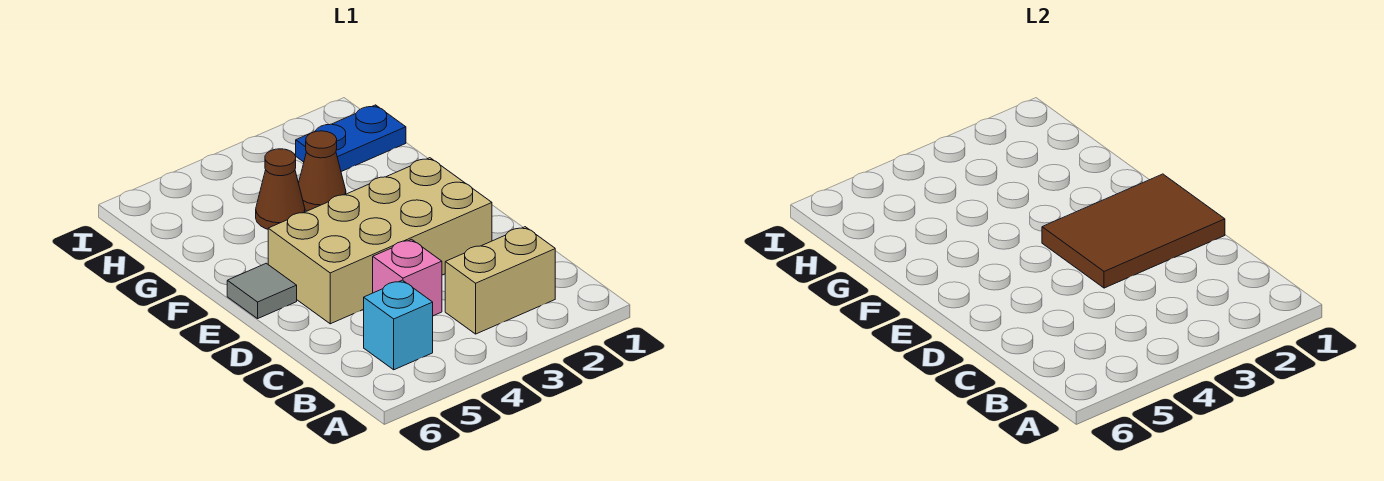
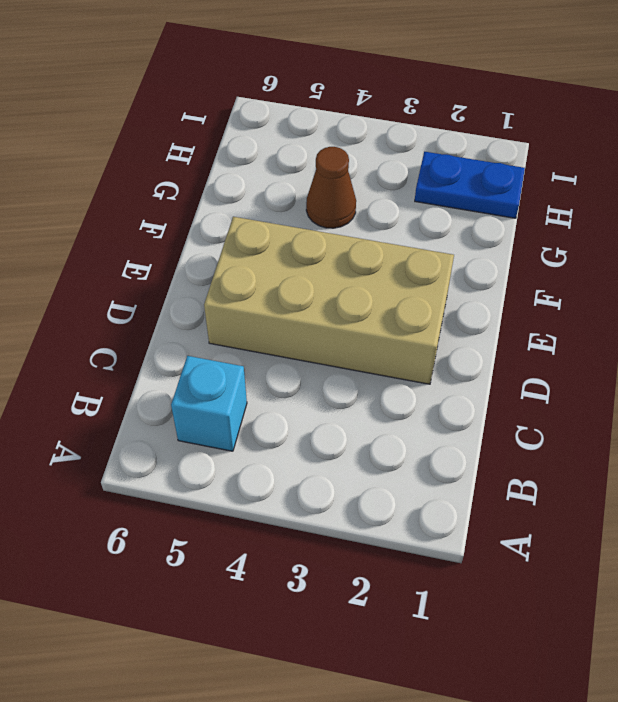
none -> tan 1x2 brick [445,227,555,334]
none -> pink 1x1 brick [373,239,442,316]

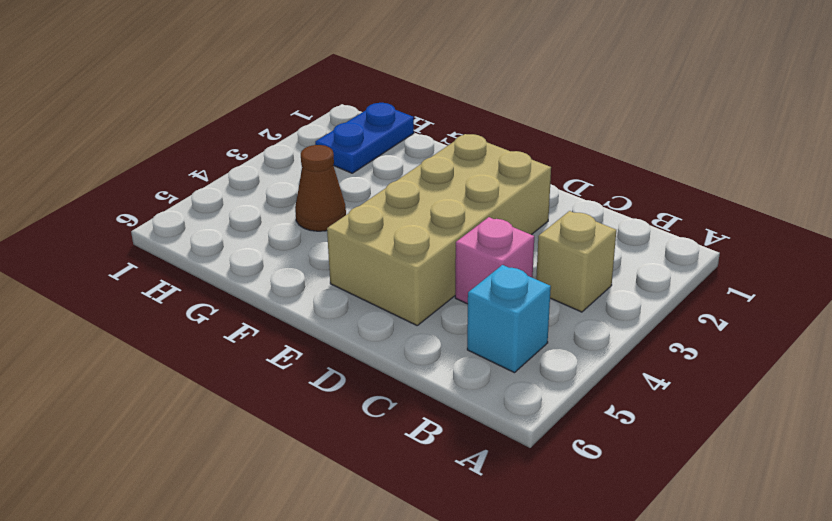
tan 1x1 brick [536,211,616,312] -> tan 1x2 brick [445,227,555,334]
none -> grey 1x1 tile [227,263,297,318]
none -> brown 1x1 cone [299,131,346,211]

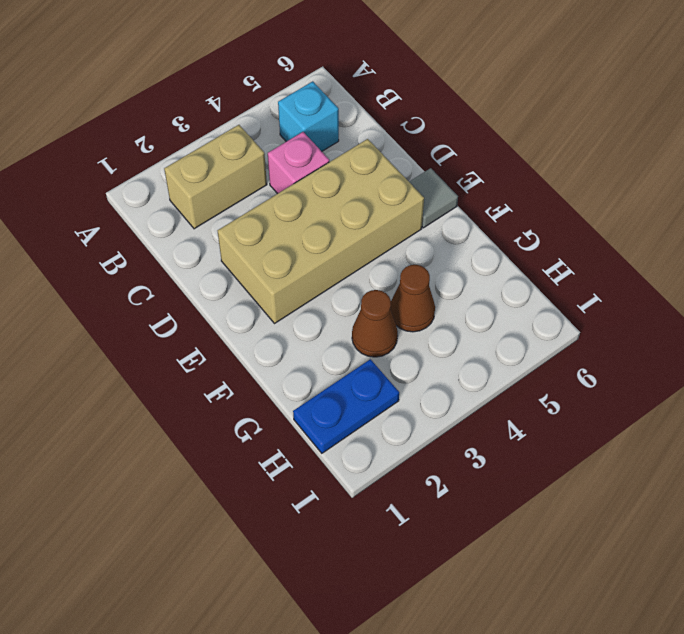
none -> brown 2x3 tile [1042,174,1225,288]

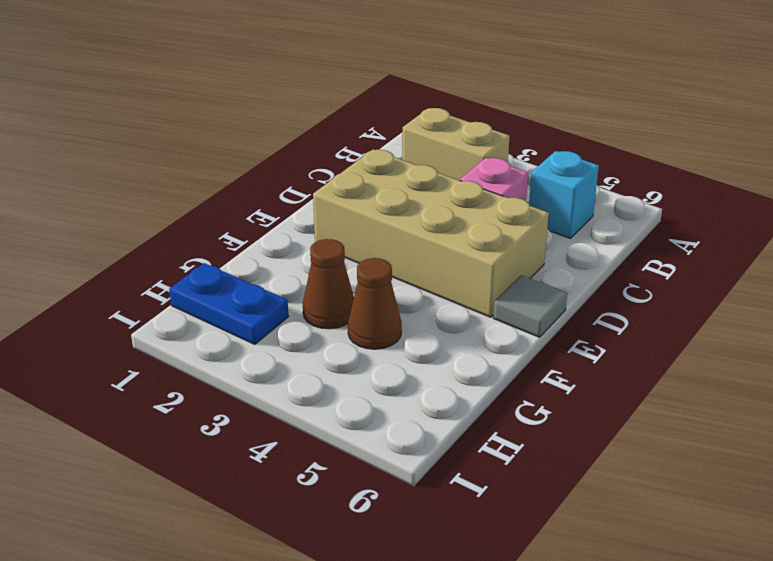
none -> brown 2x3 tile [1042,174,1225,288]

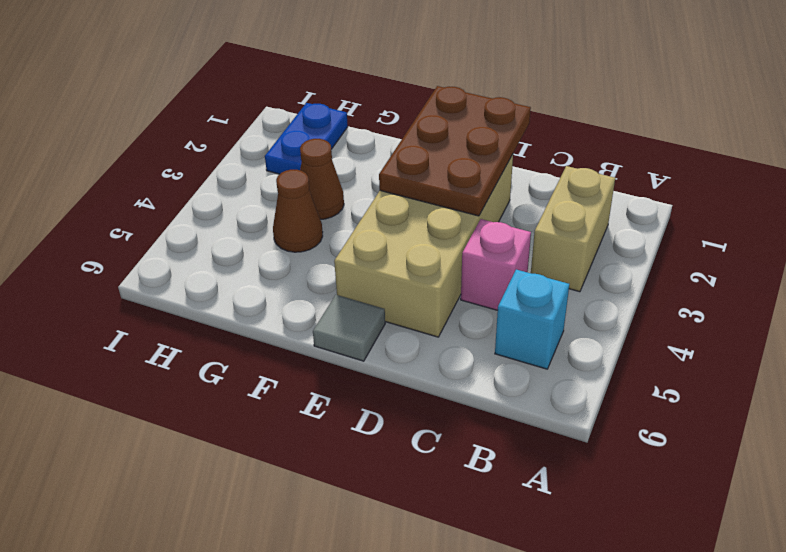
brown 2x3 plate [379,86,531,216] -> brown 2x3 tile [1042,174,1225,288]

